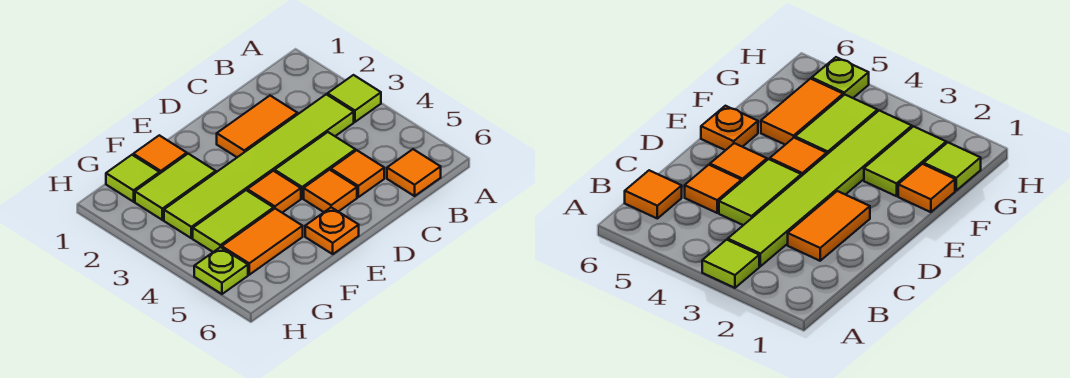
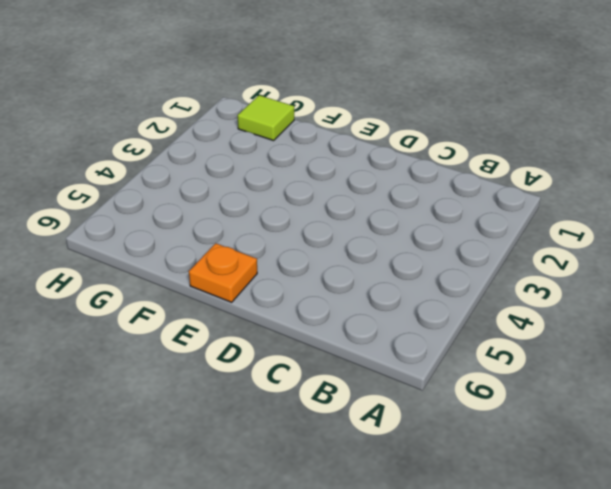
none -> lime 1x1 tile [328,75,381,122]
none -> lime 1x6 tile [164,94,354,238]
none -> orange 1x1 tile [387,149,441,196]

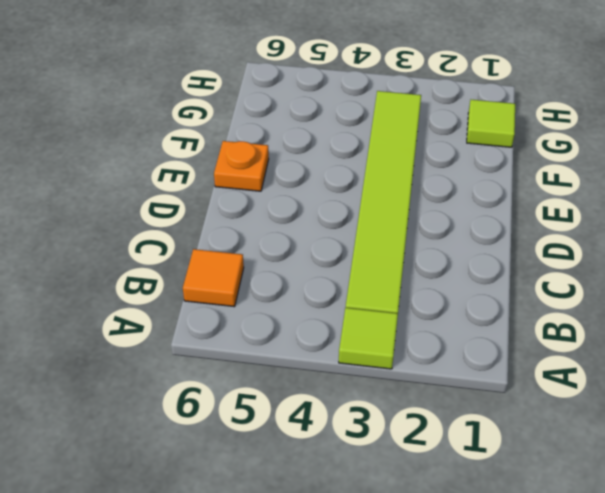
none -> orange 1x2 tile [217,96,298,157]
none -> lime 1x2 tile [275,132,355,198]
none -> orange 1x1 tile [331,150,384,197]

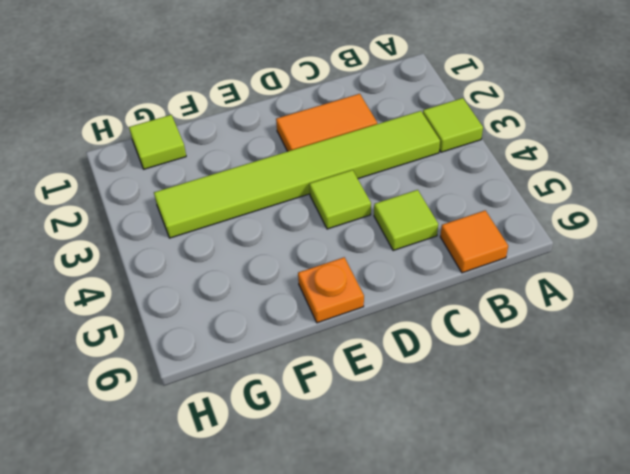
lime 1x1 tile [374,190,438,251] -> orange 1x1 tile [331,150,384,197]
lime 1x1 tile [309,170,371,229] -> lime 1x2 tile [275,132,355,198]
none -> orange 1x1 tile [304,170,357,212]
none -> orange 1x1 tile [247,171,301,213]
none -> orange 1x1 tile [133,135,187,173]

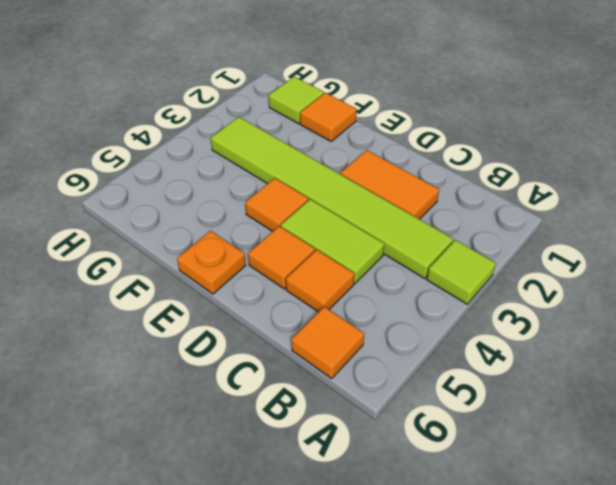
none -> lime 1x2 tile [135,154,216,220]
none -> lime 1x2 tile [193,190,274,252]
none -> orange 1x2 tile [222,209,303,275]

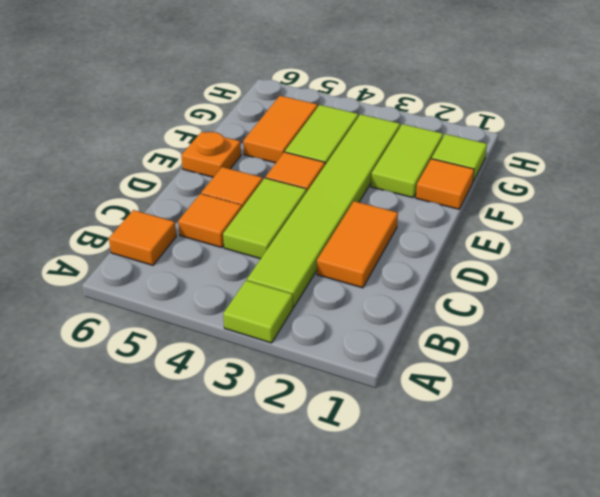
none -> lime 1x1 plate [194,247,248,294]

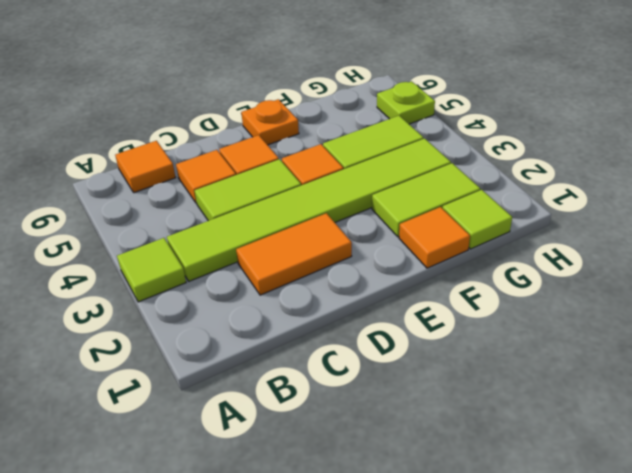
none -> orange 1x2 tile [222,209,303,275]

